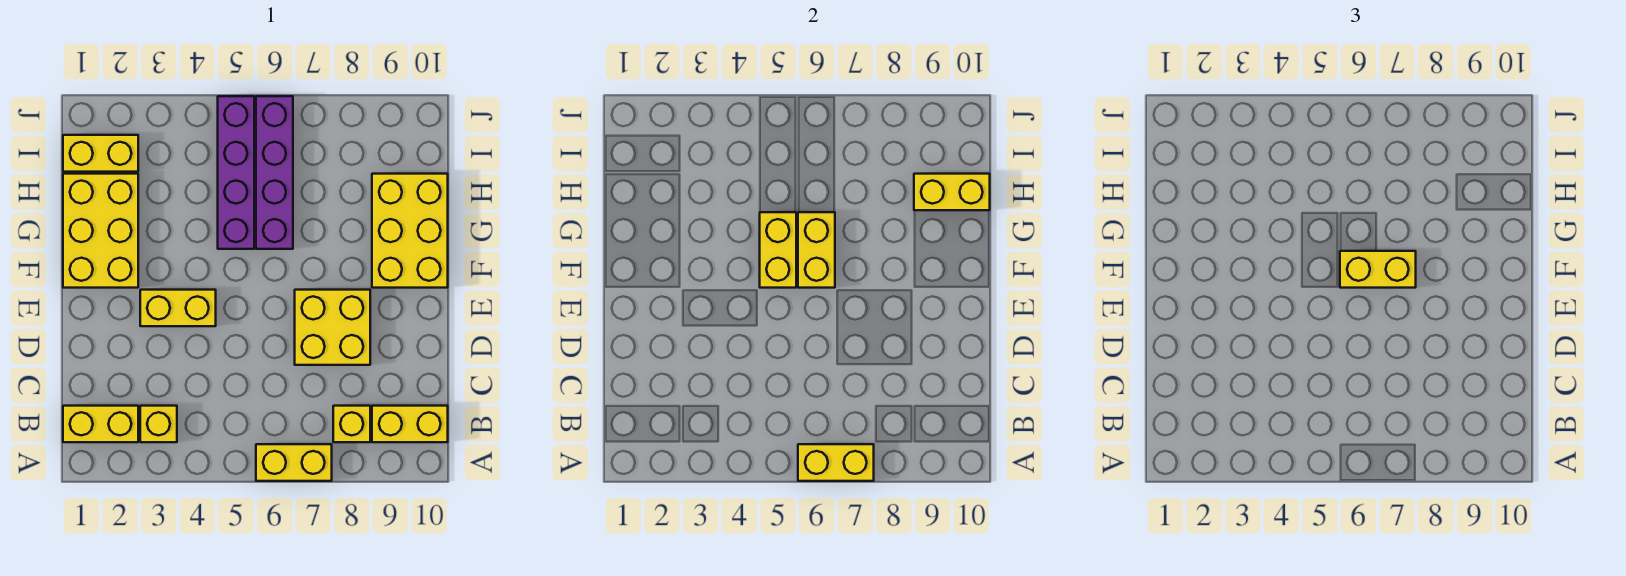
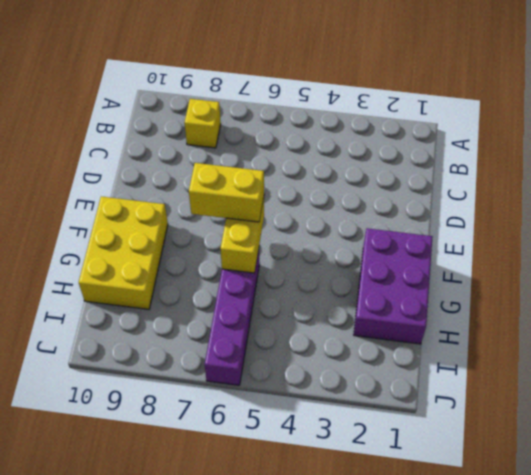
purple 2x3 brick [354,228,433,344] -> yellow 2x3 brick [63,174,138,288]
none -> yellow 1x2 brick [256,444,332,481]
none -> yellow 1x2 brick [63,406,138,442]
none -> yellow 1x1 brick [140,406,177,442]

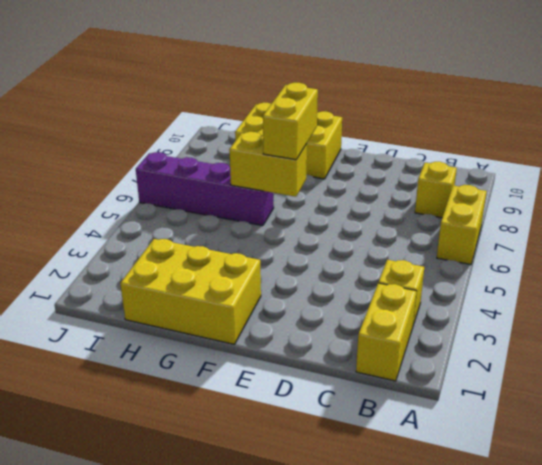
none -> yellow 1x2 brick [372,406,448,442]
none -> yellow 2x2 brick [295,290,370,365]
none -> yellow 1x2 brick [140,290,216,326]

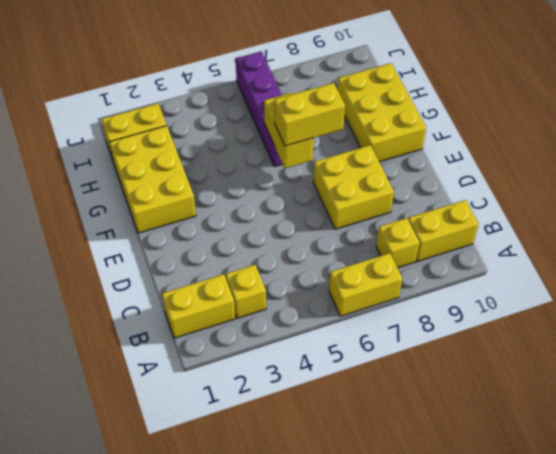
none -> yellow 1x2 brick [140,290,216,326]
none -> purple 1x4 brick [218,96,254,249]
none -> yellow 1x2 brick [798,444,874,481]

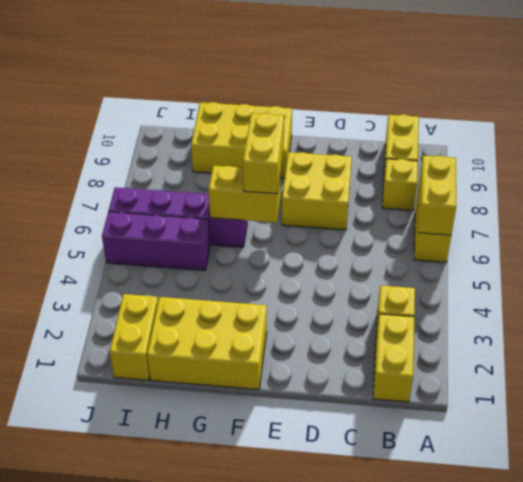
purple 1x3 brick [102,212,210,270] -> purple 1x4 brick [218,96,254,249]
none -> yellow 1x2 brick [140,290,216,326]
none -> yellow 1x2 brick [760,212,796,288]
none -> yellow 1x2 brick [914,174,990,210]

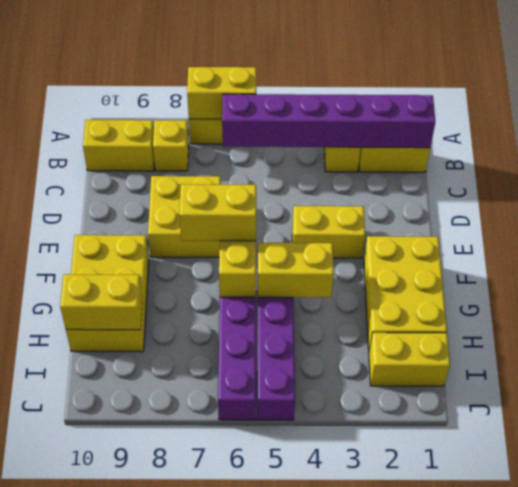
purple 1x6 brick [222,94,435,148] -> none
yellow 1x2 brick [258,243,334,297] -> yellow 1x2 brick turned to [760,212,796,288]

